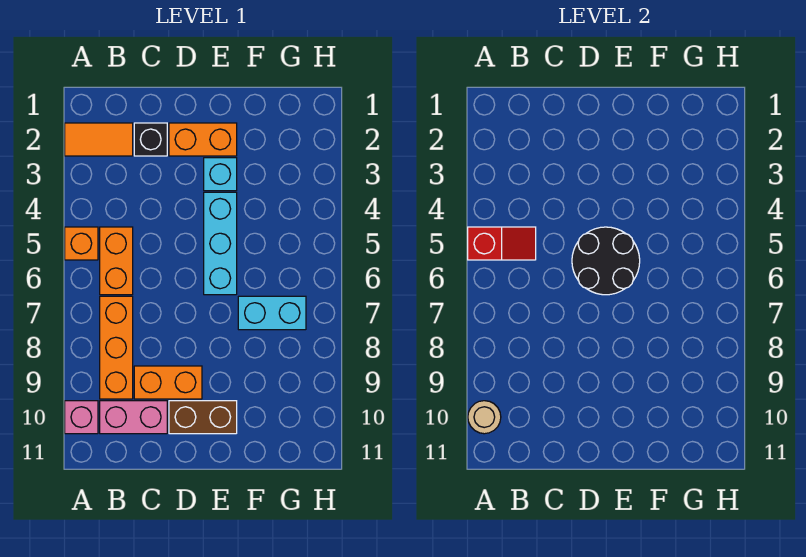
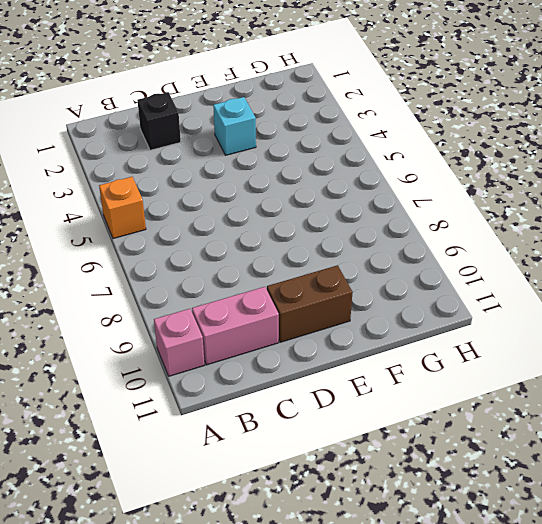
none -> orange 1x2 tile [65,123,133,156]
none -> orange 1x2 brick [100,227,133,295]
none -> orange 1x3 brick [100,296,133,399]

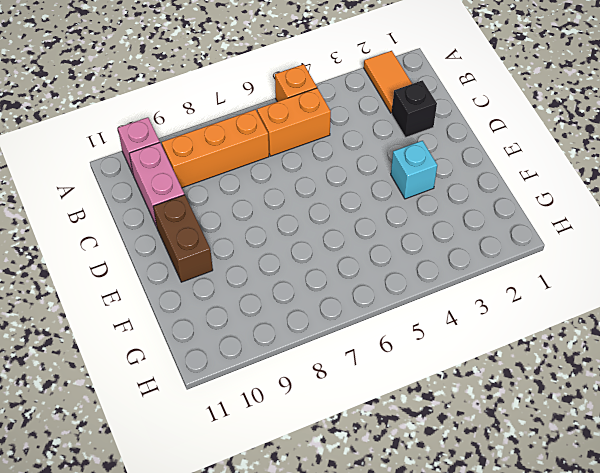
none -> orange 1x2 brick [134,366,202,399]
none -> orange 1x2 brick [169,123,237,156]
none -> cyan 1x3 brick [204,192,237,295]

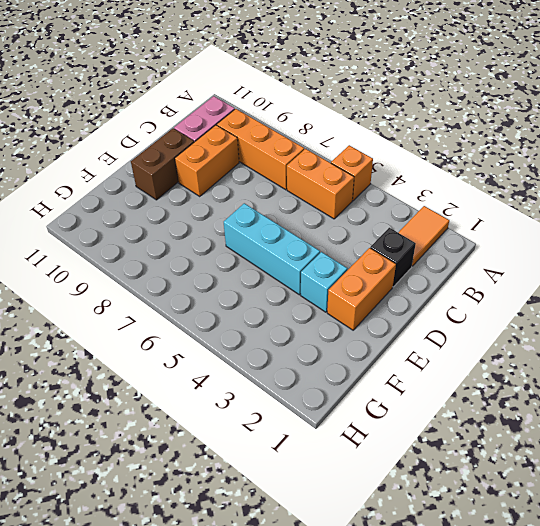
none -> pink 1x1 brick [65,401,98,434]
none -> cyan 1x2 brick [238,296,306,330]
none -> red 1x2 slope [468,227,536,260]

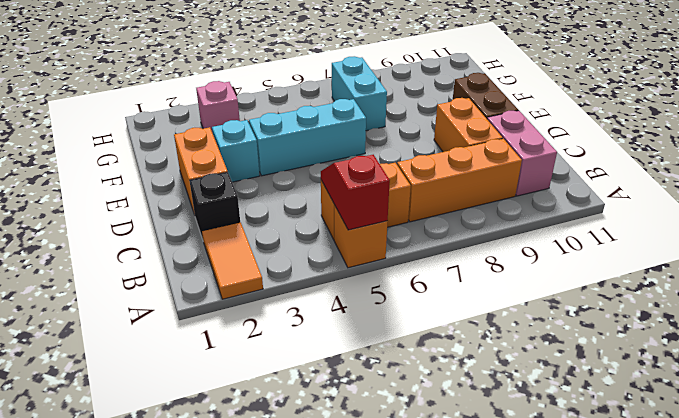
pink 1x1 brick [196,81,240,133] -> pink 1x1 brick moved to [65,401,98,434]
none -> tan 1x1 round brick [468,401,501,434]
none -> black 2x2 round brick [572,227,640,295]

